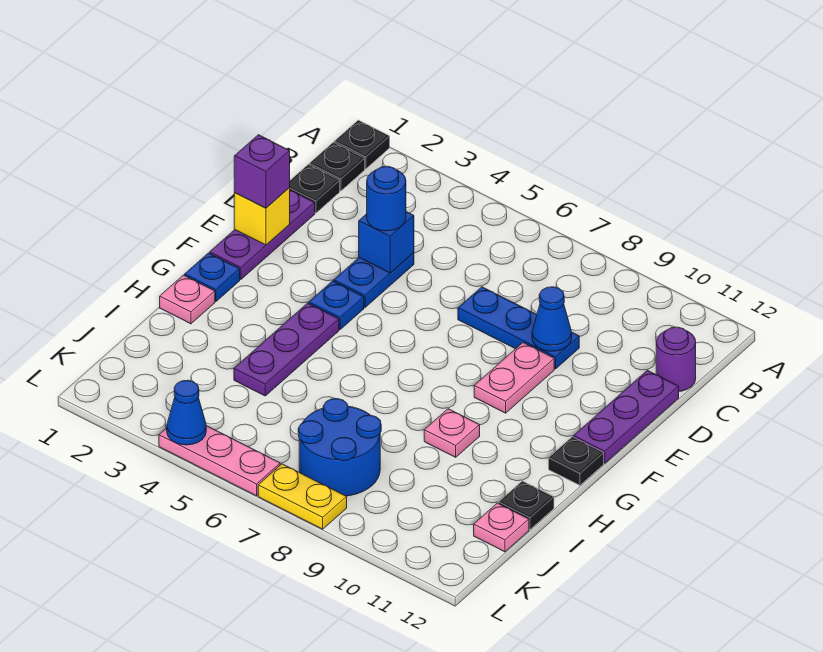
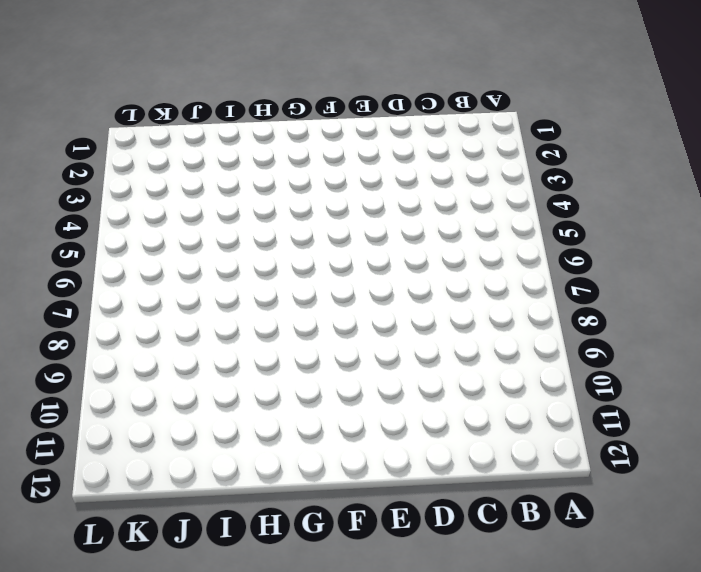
none -> black 1x1 plate [334,120,390,169]
none -> black 1x1 plate [309,142,365,191]
none -> black 1x1 plate [289,165,340,213]

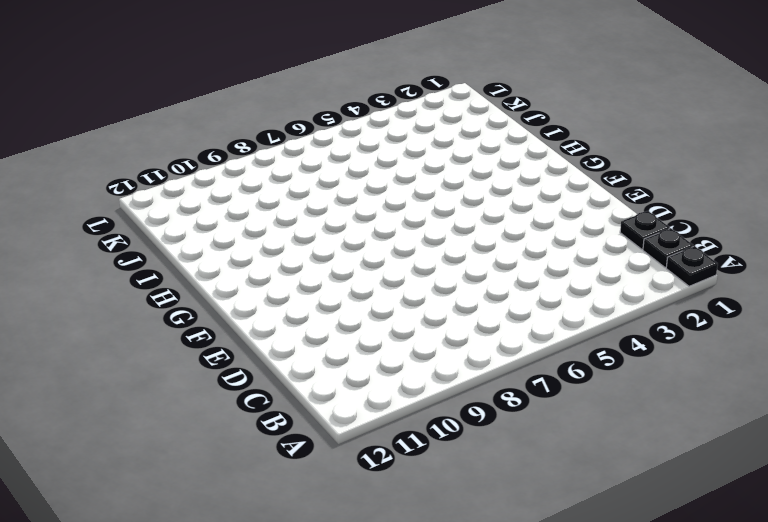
none -> purple 1x1 round brick [656,327,696,391]
none -> purple 1x3 plate [210,190,315,279]
none -> blue 1x2 plate [334,253,414,307]

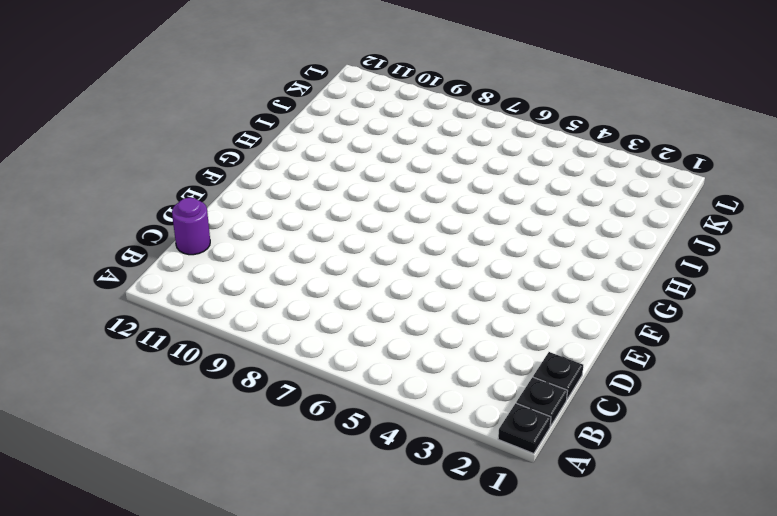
none -> purple 1x3 plate [210,190,315,279]
none -> blue 1x2 plate [334,253,414,307]
none -> blue 1x3 plate [458,287,579,369]

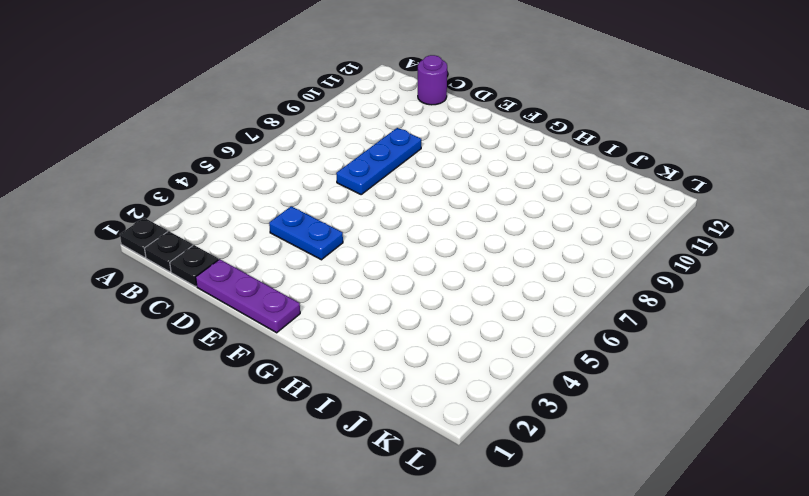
none -> purple 1x3 plate [574,370,679,463]
none -> pink 1x2 plate [474,343,554,413]
none -> blue 1x1 plate [309,281,364,329]

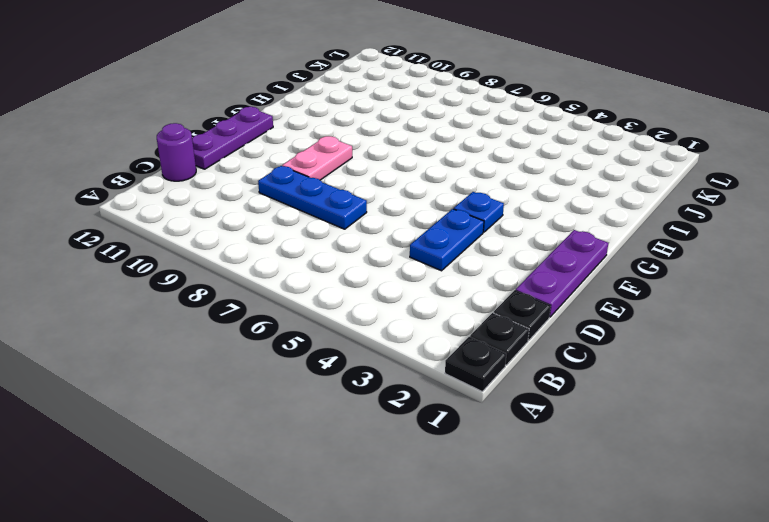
none -> blue 1x1 plate [185,253,240,302]
none -> purple 1x3 plate [234,303,339,396]
none -> black 1x1 plate [549,437,604,485]

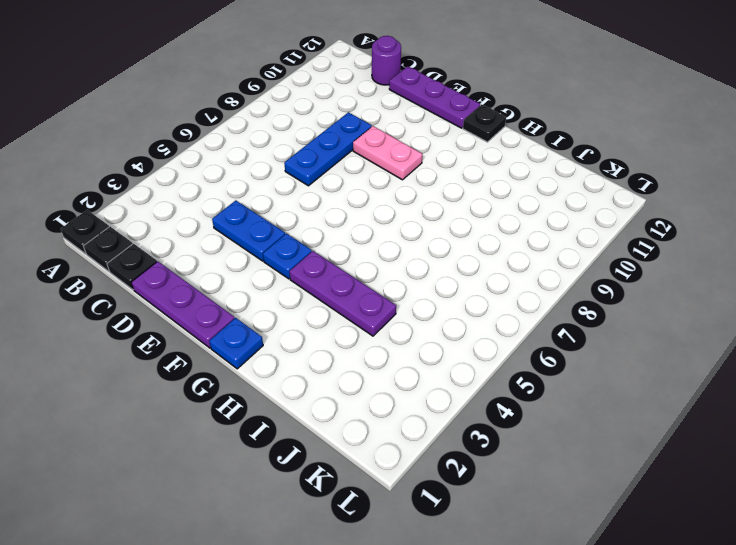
none -> pink 1x1 plate [160,275,215,324]
none -> pink 1x1 plate [424,409,480,457]
none -> black 1x1 plate [499,481,554,530]

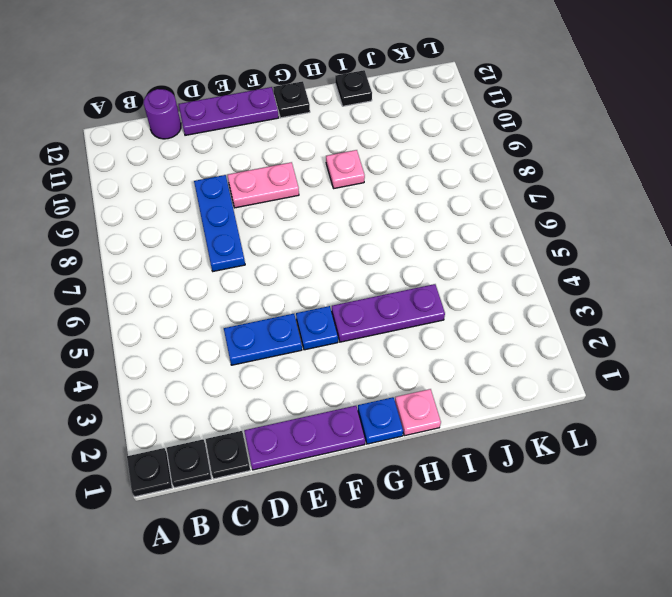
none -> blue 2x2 round brick [298,399,381,496]
none -> pink 1x1 plate [474,503,529,552]
none -> pink 1x3 plate [159,426,280,496]

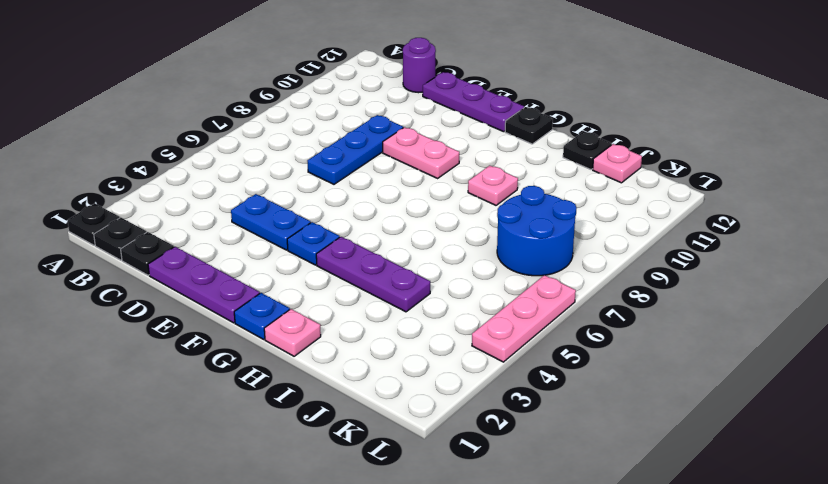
none -> yellow 1x2 plate [258,464,347,529]
none -> blue 1x1 brick [359,212,414,273]
none -> blue 1x1 cone [532,287,572,351]

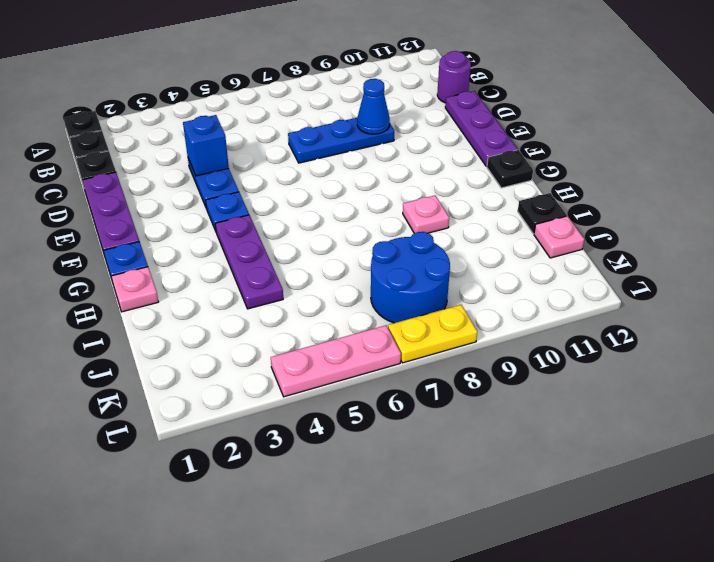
none -> pink 1x2 plate [474,343,554,413]
none -> yellow 1x1 brick [234,188,290,245]
none -> blue 1x1 cone [167,380,206,445]

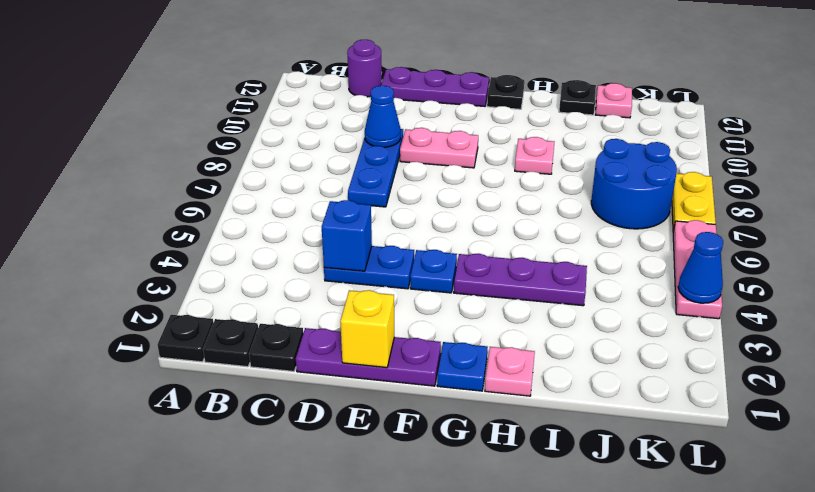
none -> blue 1x1 round brick [367,166,406,231]
none -> purple 1x1 brick [234,135,290,208]

